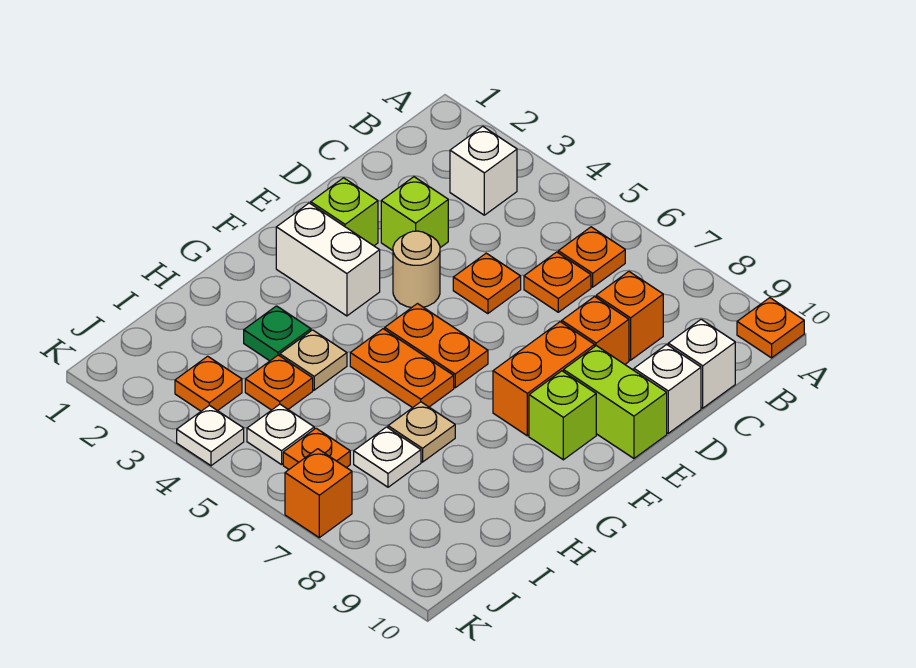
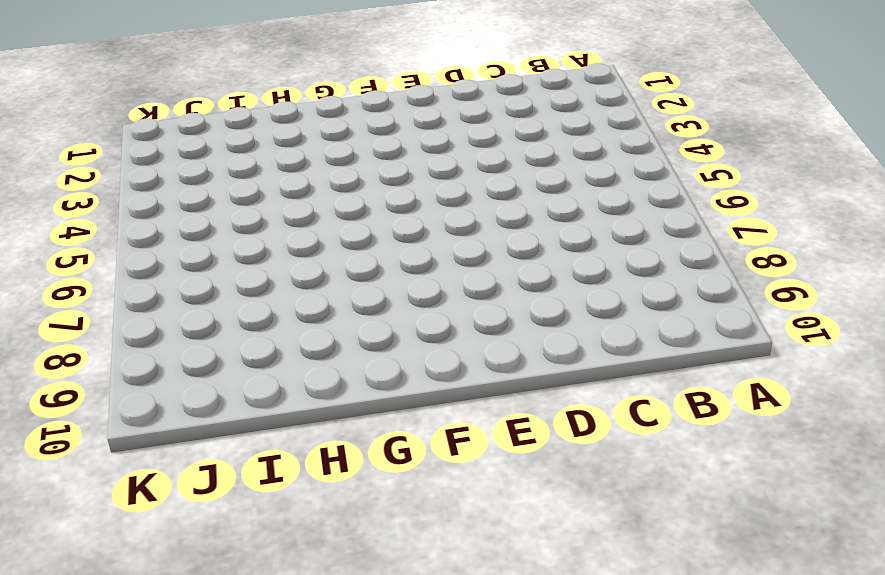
none -> orange 1x1 plate [737,298,804,358]
none -> white 1x1 brick [450,126,517,215]
none -> orange 1x1 plate [558,227,625,287]

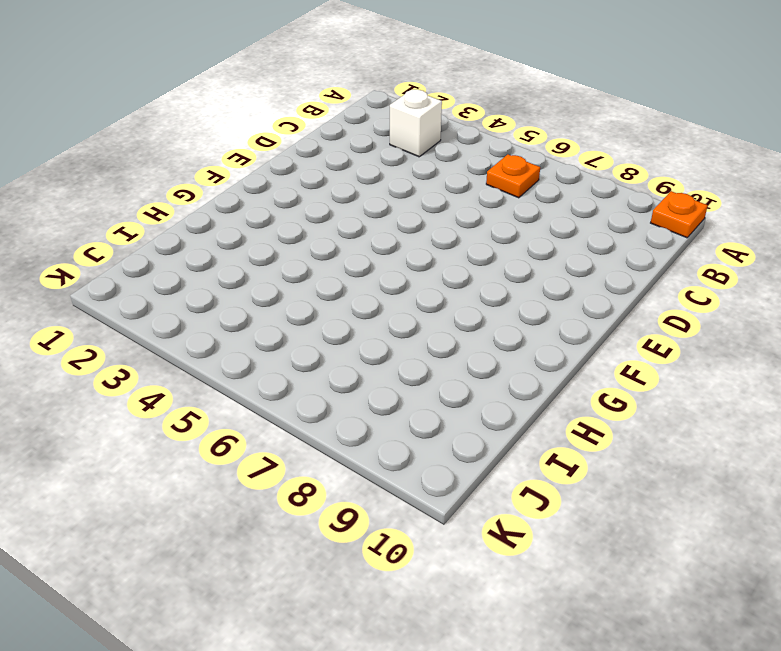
none -> orange 1x1 plate [524,252,591,312]
none -> orange 1x1 brick [596,272,663,360]
none -> white 1x1 brick [668,319,735,408]

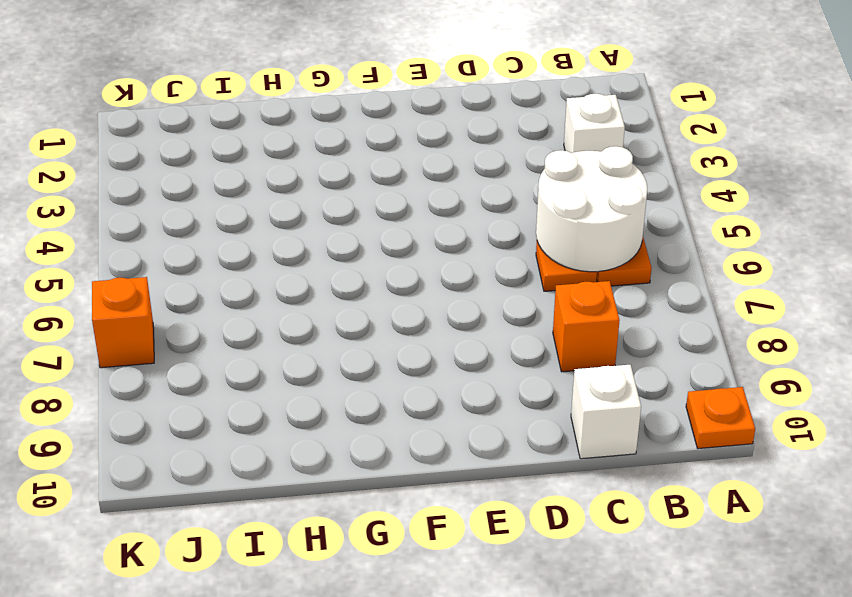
white 2x2 round brick [536,146,647,272] -> none
none -> lime 1x1 brick [381,177,448,250]
none -> orange 1x1 plate [453,253,521,314]
none -> orange 1x1 brick [562,297,629,364]

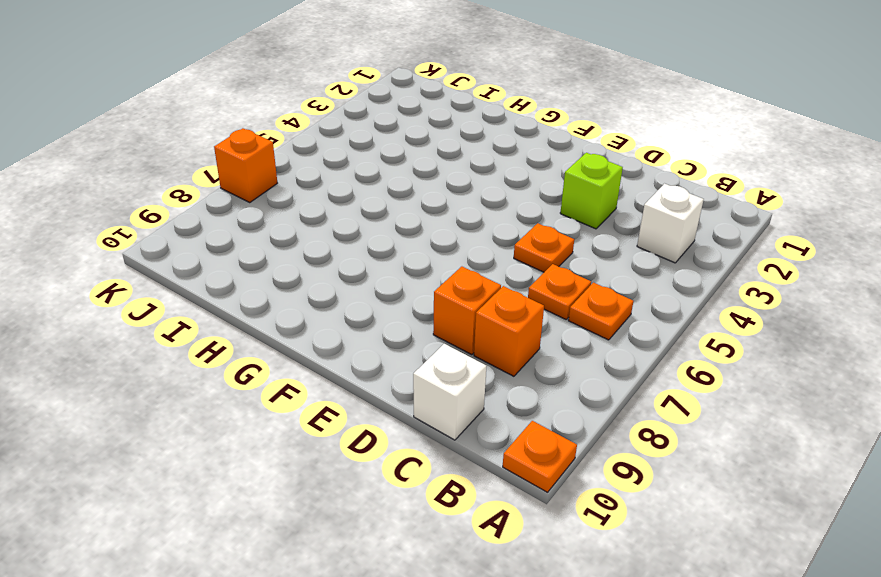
none -> white 1x1 brick [634,345,701,433]
none -> lime 1x1 brick [311,178,378,246]
none -> tan 1x1 round brick [393,231,440,308]

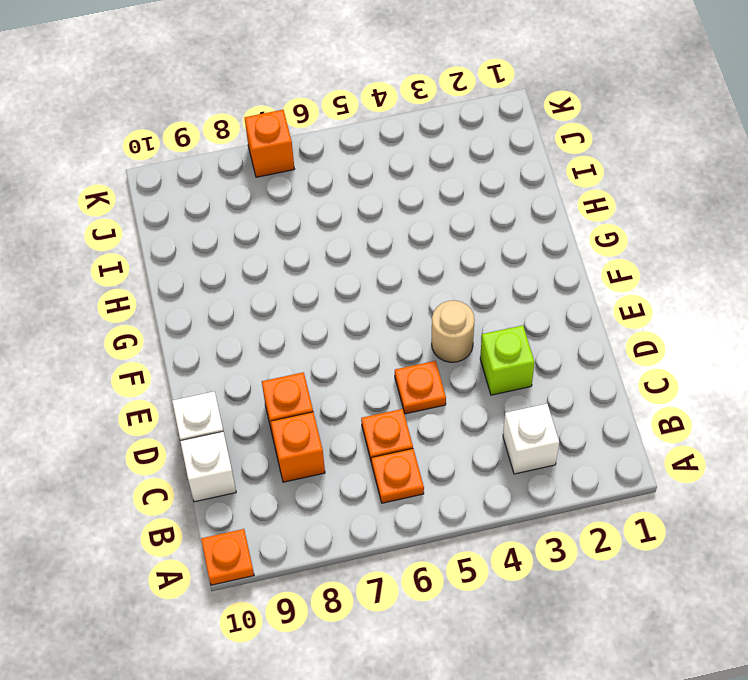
none -> lime 1x1 brick [311,178,378,246]
none -> orange 1x2 brick [493,322,595,436]
none -> lime 1x2 brick [564,346,667,458]

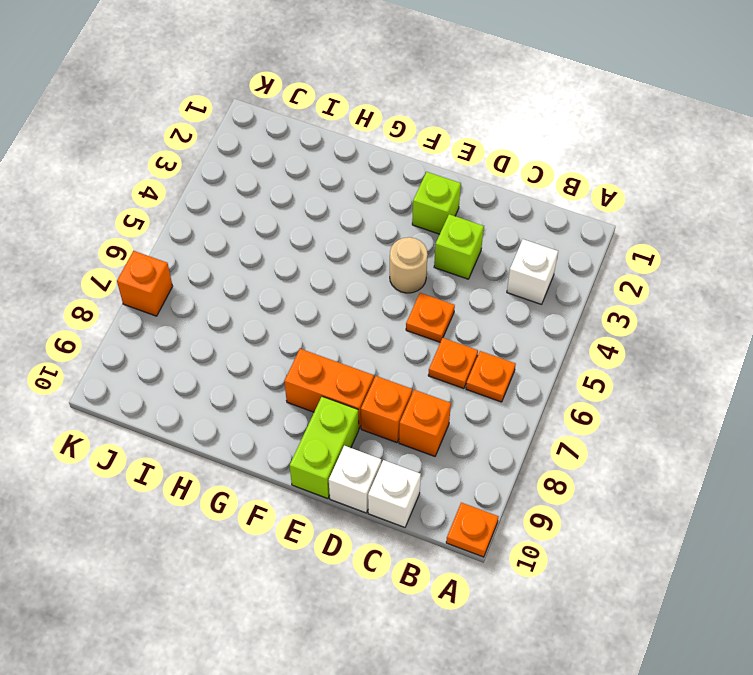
none -> white 1x2 brick [276,203,380,316]
none -> orange 1x2 plate [385,304,488,388]
none -> lime 1x1 brick [529,371,596,460]

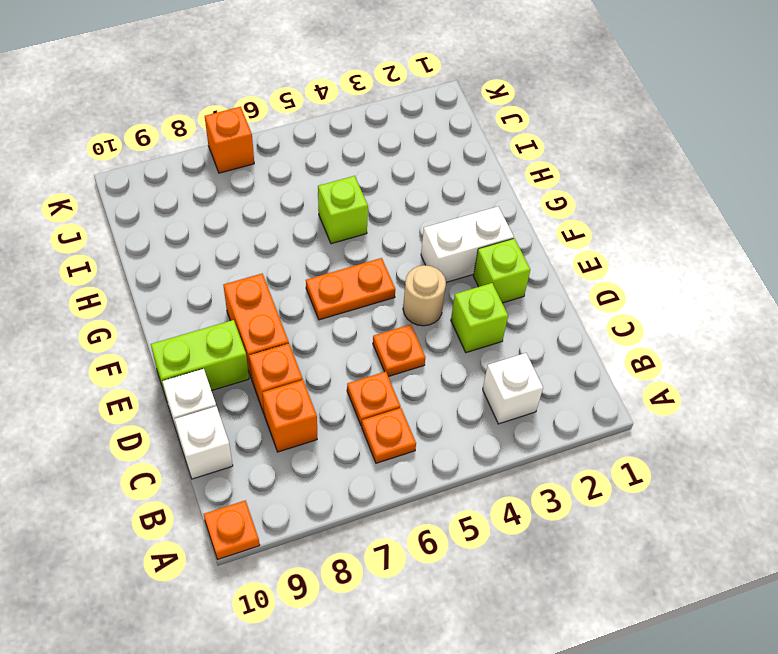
lime 1x1 brick [318,176,368,244] -> lime 1x1 brick moved to [529,371,596,460]
none -> orange 1x2 plate [350,329,454,408]
none -> green 1x1 plate [244,306,311,361]
none -> tan 1x1 plate [280,330,347,390]

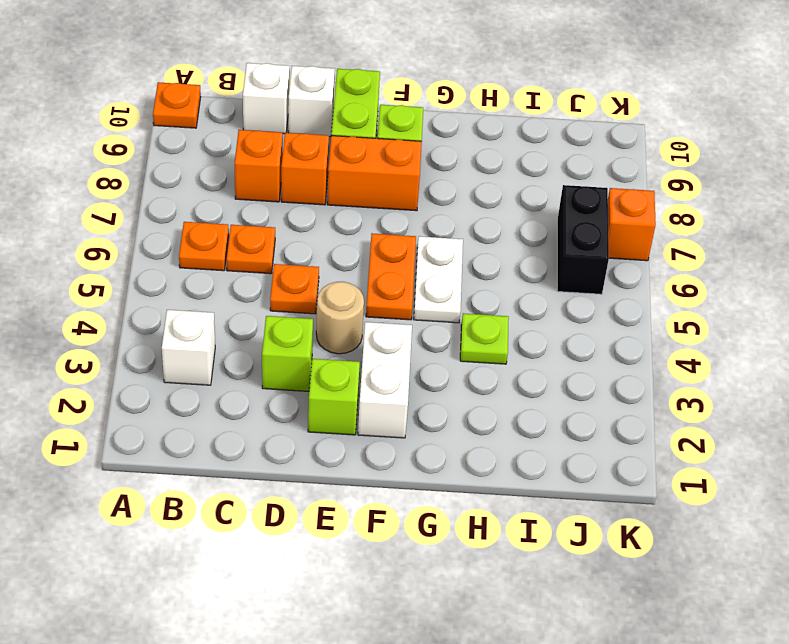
white 1x2 plate [414,236,463,323] -> orange 1x2 plate [350,329,454,408]
lime 1x1 plate [460,313,509,364] -> tan 1x1 plate [280,330,347,390]
black 1x2 brick [557,185,609,294] -> orange 1x1 plate [283,428,350,469]
none -> green 1x1 plate [244,306,311,361]
none -> tan 1x1 plate [388,402,455,462]
none -> orange 1x1 plate [245,355,313,410]

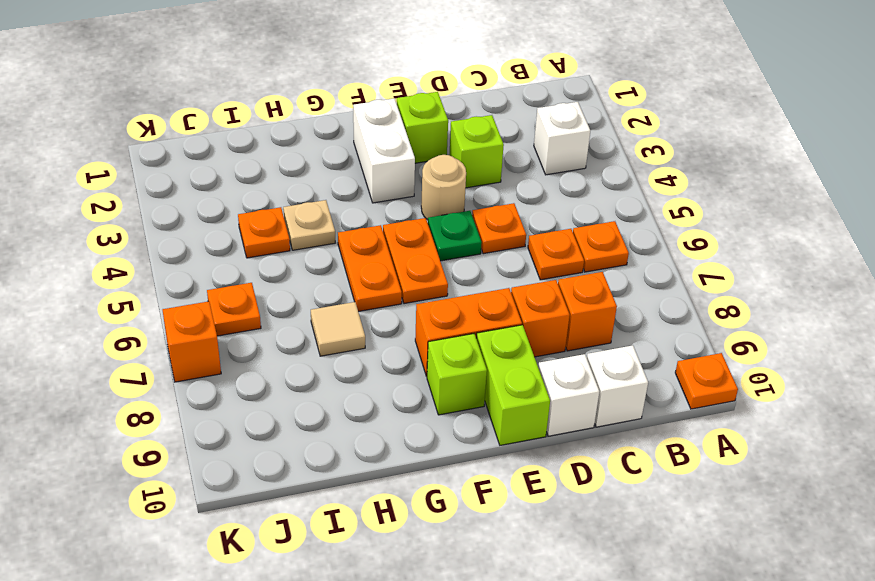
green 1x1 plate [428,211,482,261] -> green 1x1 plate moved to [244,306,311,361]
tan 1x1 tile [311,302,365,356] -> tan 1x1 plate [388,402,455,462]
none -> white 1x1 plate [354,427,421,487]
none -> orange 1x1 plate [175,356,242,411]
none -> white 1x1 plate [247,404,314,465]

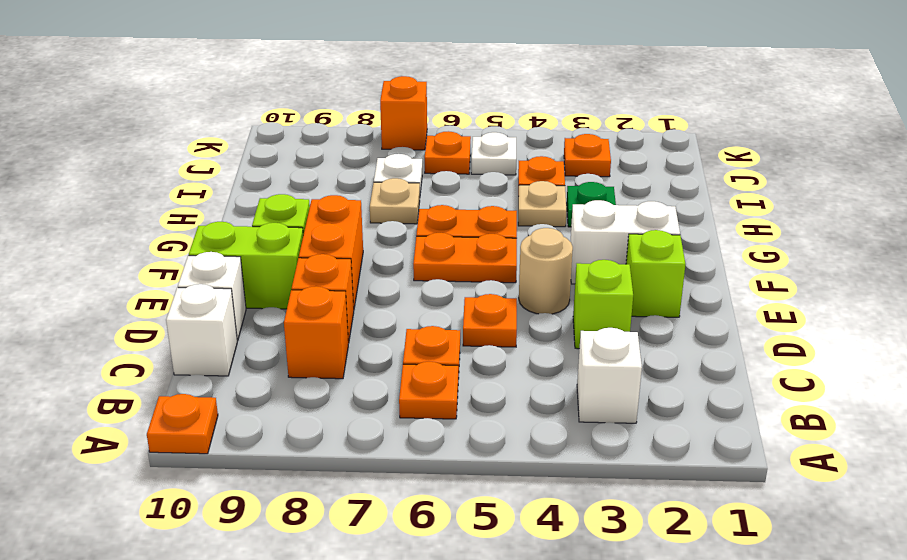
none -> white 1x1 plate [177,405,244,466]

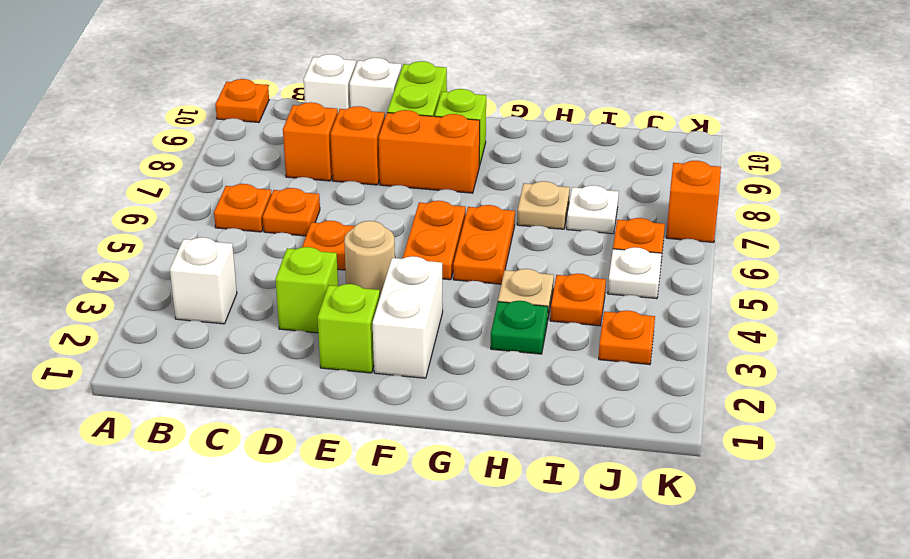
none -> white 1x1 plate [177,405,244,466]

